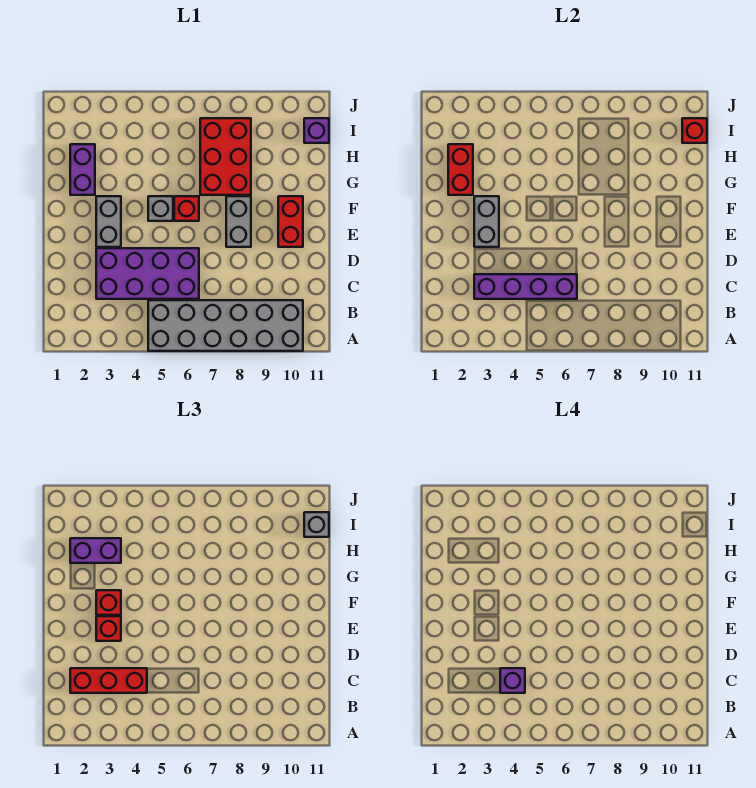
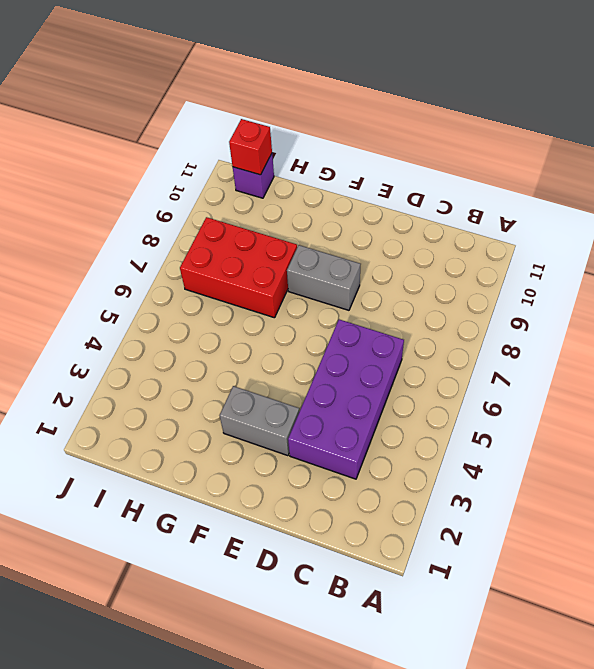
none -> grey 2x6 brick [148,300,303,351]
none -> red 1x2 brick [278,196,303,247]
none -> grey 1x1 brick [148,196,173,221]

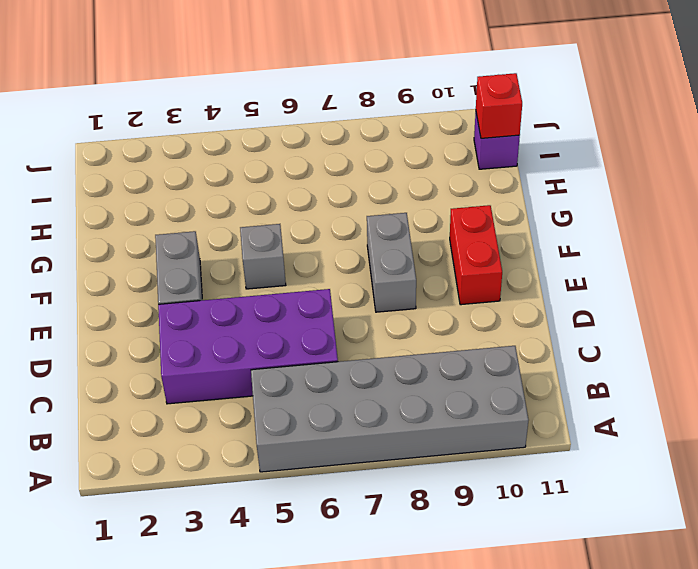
none -> red 1x1 brick [174,196,199,221]
none -> purple 1x2 brick [70,144,95,195]
none -> red 2x3 brick [200,118,251,195]

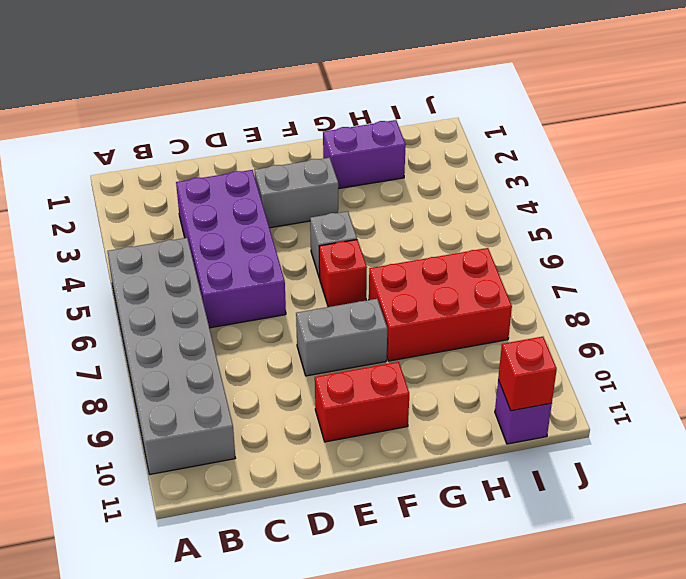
none -> purple 1x4 brick [474,274,577,299]
none -> grey 1x2 brick [474,196,499,247]
none -> red 1x2 brick [448,144,473,195]

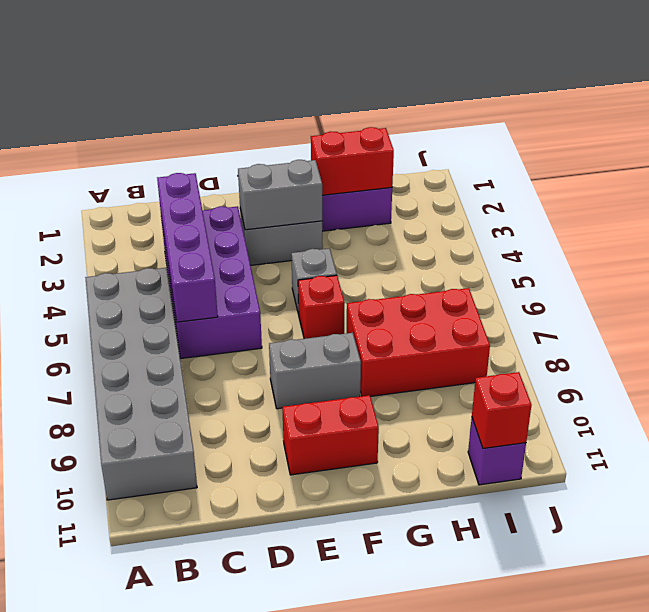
none -> red 1x3 brick [70,668,147,693]
none -> red 1x1 brick [96,616,121,641]
none -> red 1x1 brick [96,590,121,615]

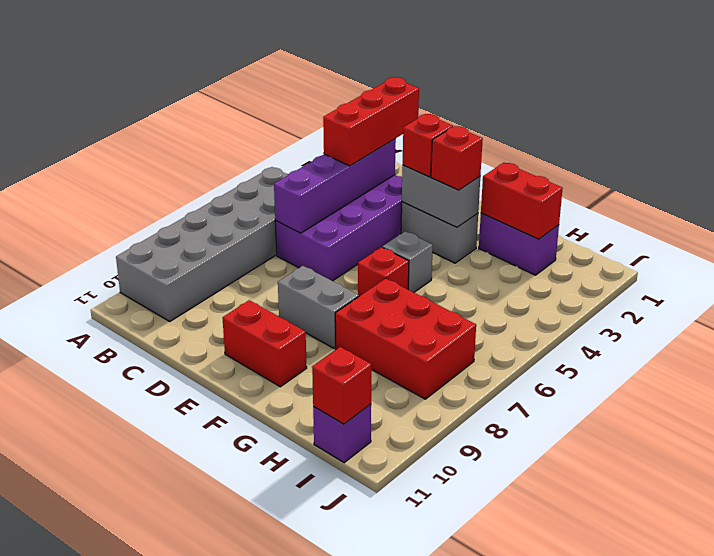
none -> purple 1x2 brick [70,538,121,563]
none -> grey 1x1 brick [304,512,329,537]
none -> purple 1x1 brick [500,668,525,693]

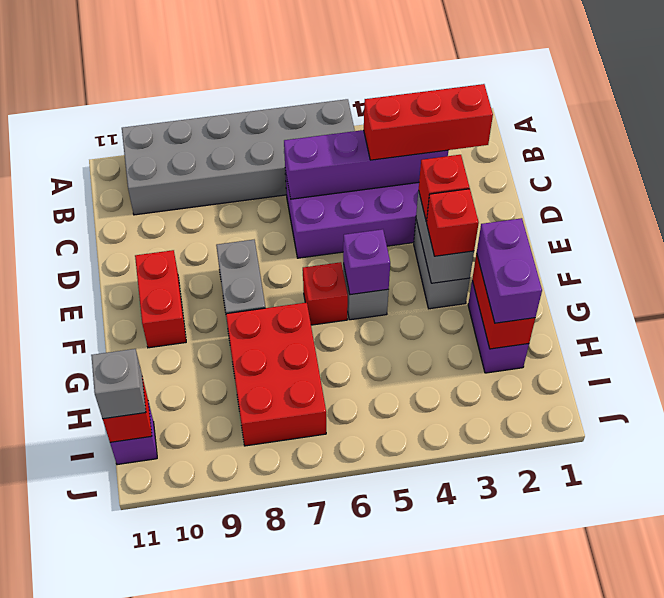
purple 1x1 brick [343,229,390,295] -> purple 1x1 brick moved to [500,668,525,693]
purple 1x2 brick [477,218,542,323] -> purple 1x2 brick turned to [70,538,121,563]

